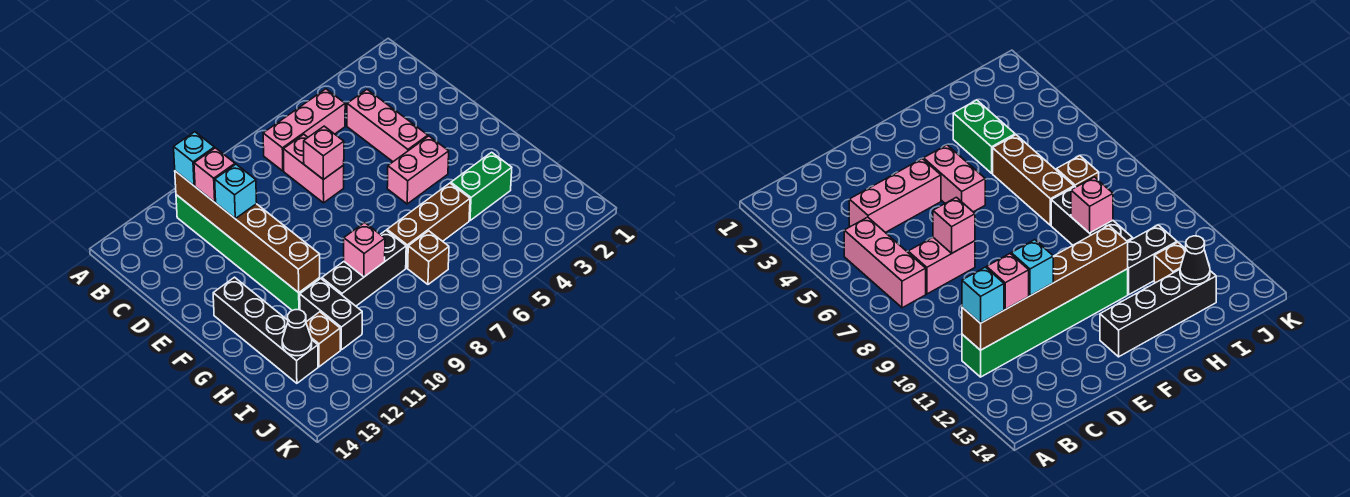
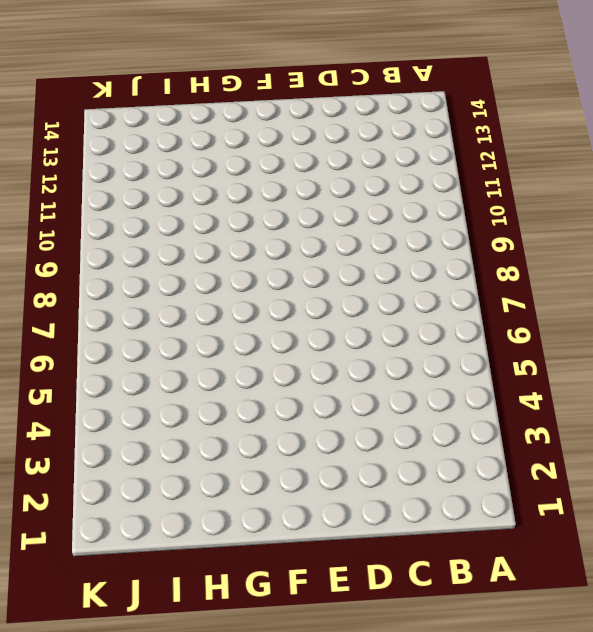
none -> pink 1x3 brick [263,89,345,171]
none -> green 1x6 brick [176,195,320,311]
none -> pink 1x3 brick [347,90,428,162]

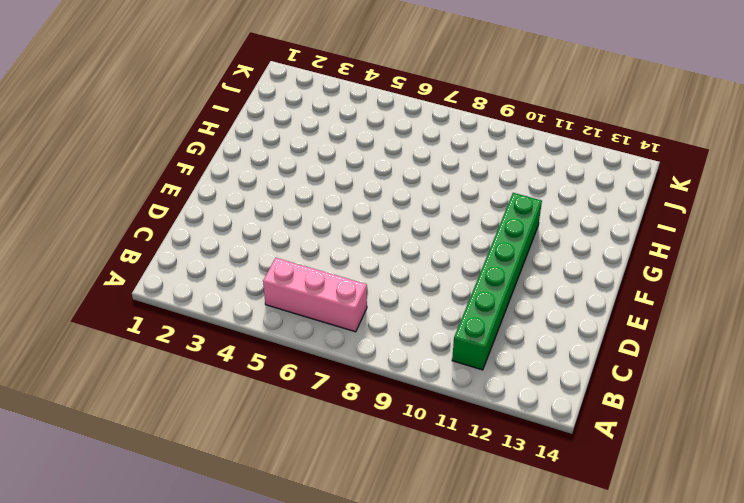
none -> pink 1x3 brick [347,90,428,162]
none -> pink 1x2 brick [283,134,344,203]
none -> pink 1x2 brick [387,136,449,204]

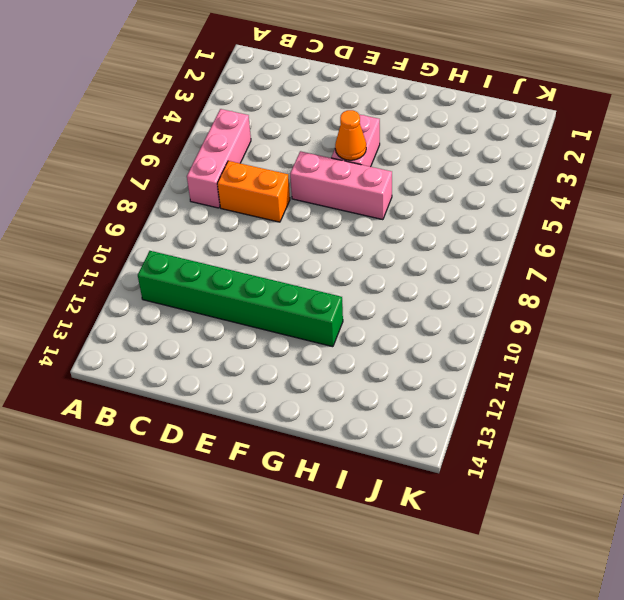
orange 1x2 brick [217,161,290,222] -> pink 1x2 brick [283,134,344,203]
pink 1x3 brick [290,151,392,220] -> pink 1x3 brick moved to [347,90,428,162]
orange 1x1 cone [335,110,366,160] -> none
none -> black 1x4 brick [213,277,318,383]
none -> green 1x2 brick [451,152,512,221]
none -> brown 1x3 brick [387,183,470,268]

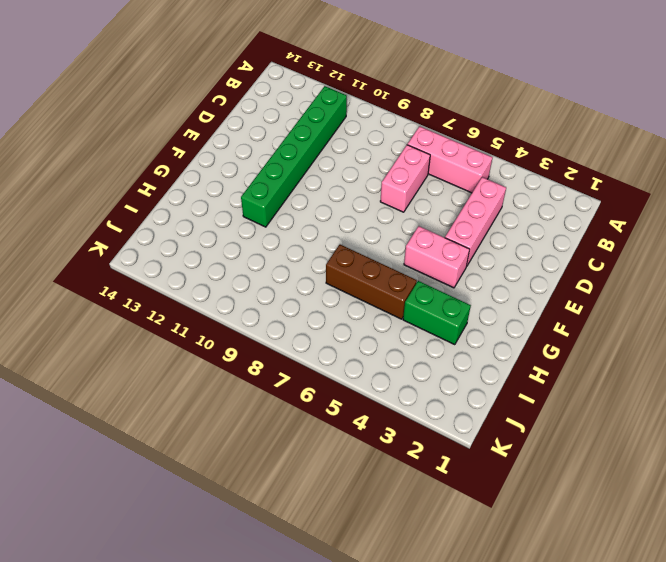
none -> black 1x4 brick [213,277,318,383]
none -> black 1x3 brick [322,230,406,306]
none -> black 1x2 brick [300,279,362,350]

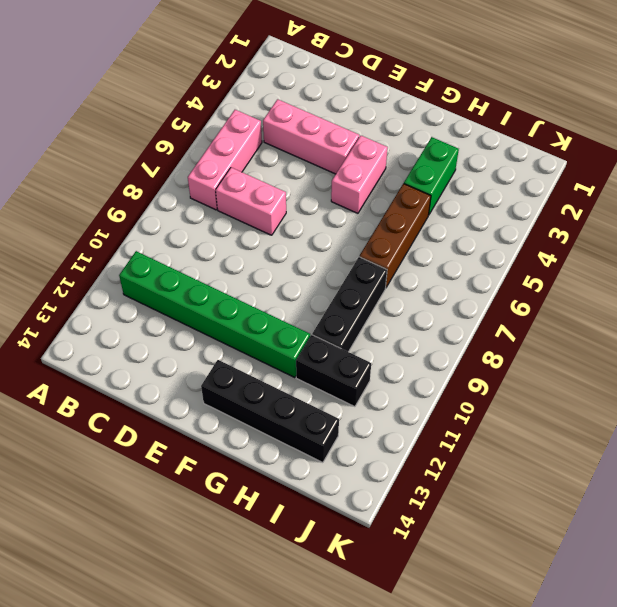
none -> brown 1x1 brick [408,231,449,284]
none -> brown 1x1 brick [306,312,340,367]
none -> brown 1x6 brick [175,171,320,293]

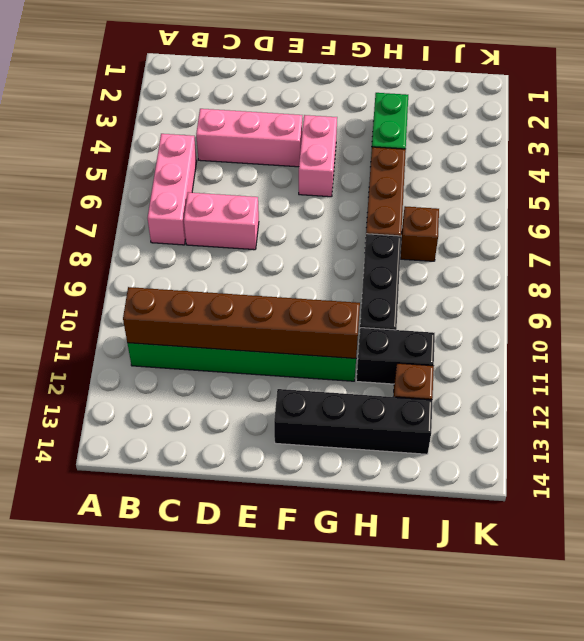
none -> pink 1x1 brick [304,126,344,180]
none -> pink 1x1 brick [344,222,385,277]
none -> black 1x1 cone [282,310,312,356]

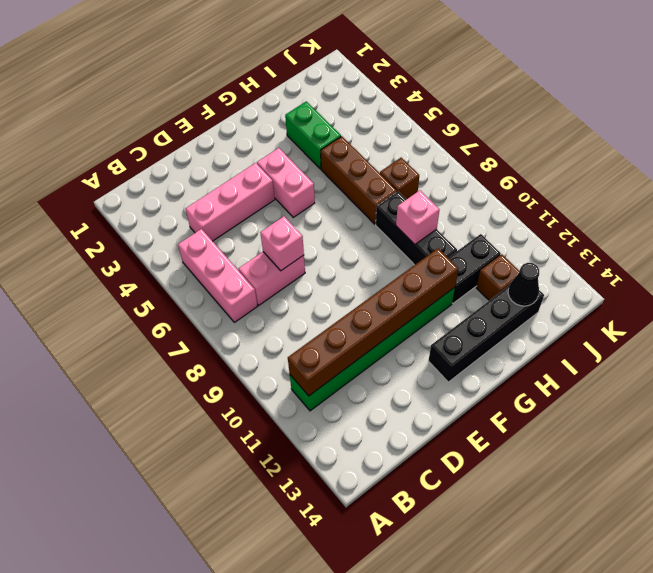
none -> cyan 1x1 brick [174,132,214,186]
none -> pink 1x1 brick [194,148,235,202]
none -> cyan 1x1 brick [215,164,257,218]

